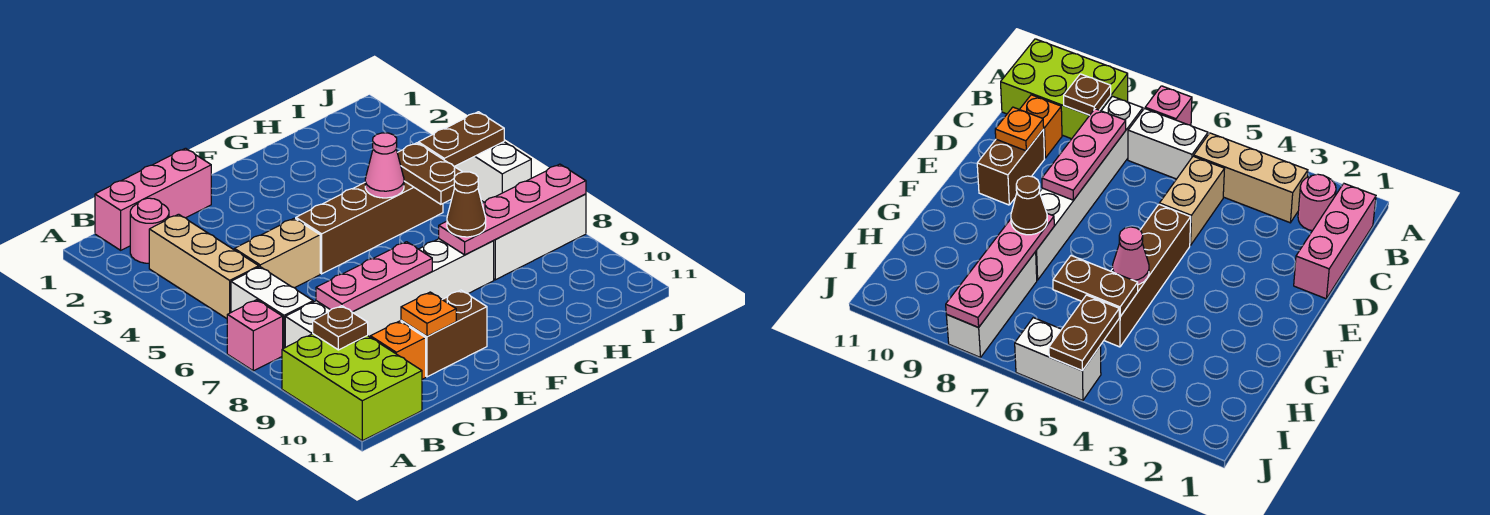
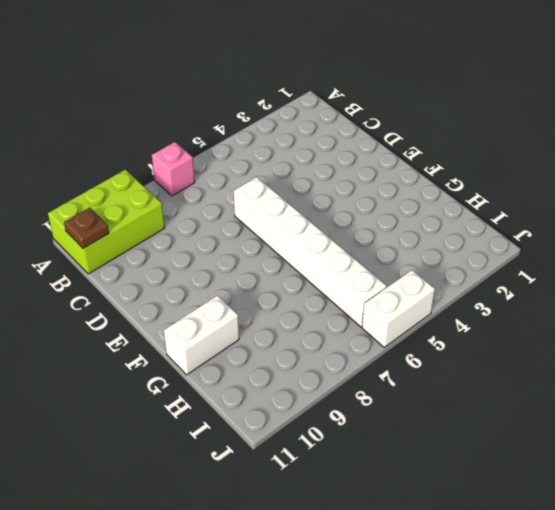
brown 1x1 plate [64,208,109,248] -> brown 1x1 plate moved to [313,306,368,350]
white 1x6 brick [234,177,387,327] -> white 1x6 brick moved to [285,239,494,347]
white 1x2 brick [164,295,239,375] -> white 1x2 brick moved to [231,267,313,349]
none -> pink 1x3 brick [95,148,211,250]
none -> pink 1x1 round brick [130,198,169,263]
none -> tan 1x3 brick [149,214,259,319]

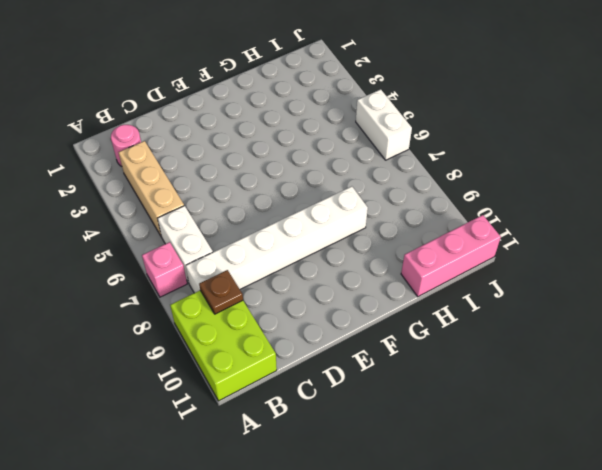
pink 1x3 brick [401,215,501,297] -> pink 1x3 brick moved to [95,148,211,250]
none -> tan 1x2 brick [234,218,320,288]
none -> orange 1x1 brick [370,321,426,379]
none -> brown 1x2 brick [401,290,487,377]

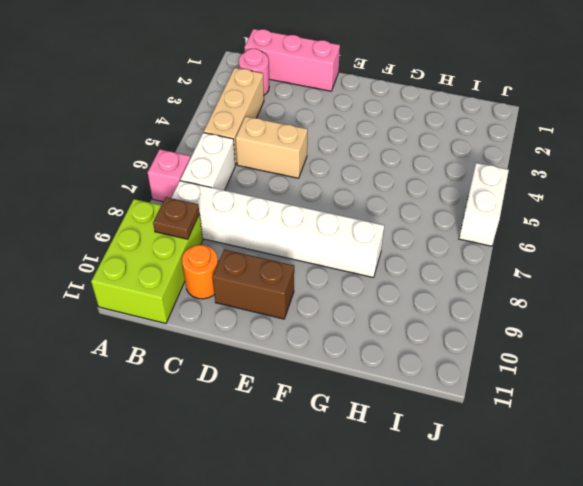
orange 1x1 round brick [182,245,218,299] -> orange 1x1 brick [370,321,426,379]
none -> brown 1x4 brick [296,181,443,274]
none -> white 1x3 brick [494,194,586,280]
none -> pink 1x3 plate [316,242,432,312]

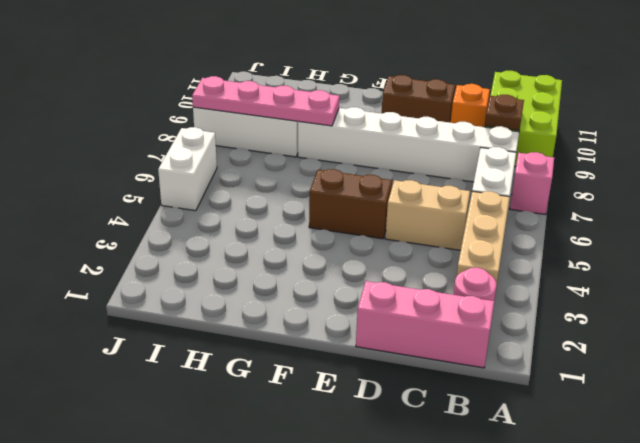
brown 1x2 brick [309,169,392,239] -> brown 1x4 brick [296,181,443,274]
none -> pink 1x3 plate [316,242,432,312]
none -> orange 1x1 plate [401,292,456,336]
none -> pink 1x1 cone [365,133,404,198]

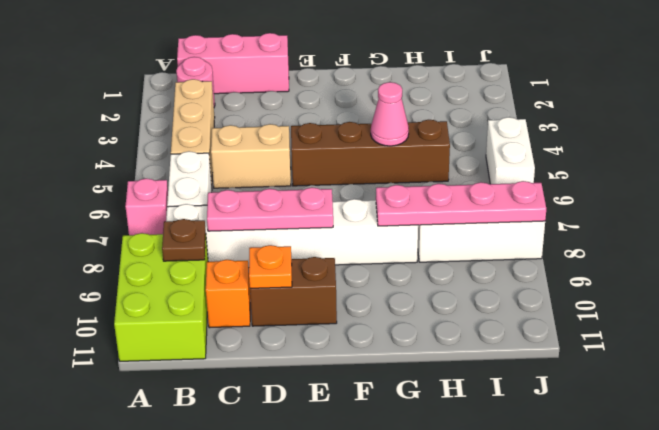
none -> brown 1x2 plate [397,143,462,204]
none -> brown 1x2 plate [418,112,504,167]
none -> brown 1x1 cone [447,172,486,237]

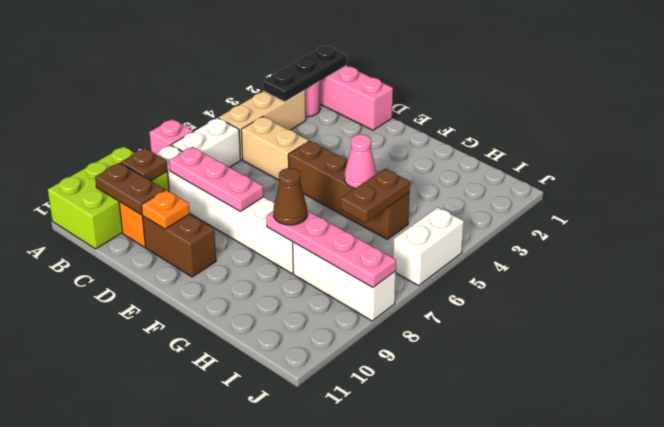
black 1x3 plate [263,45,347,102] -> none
brown 1x2 plate [95,163,165,215] -> brown 1x2 plate moved to [418,112,504,167]

